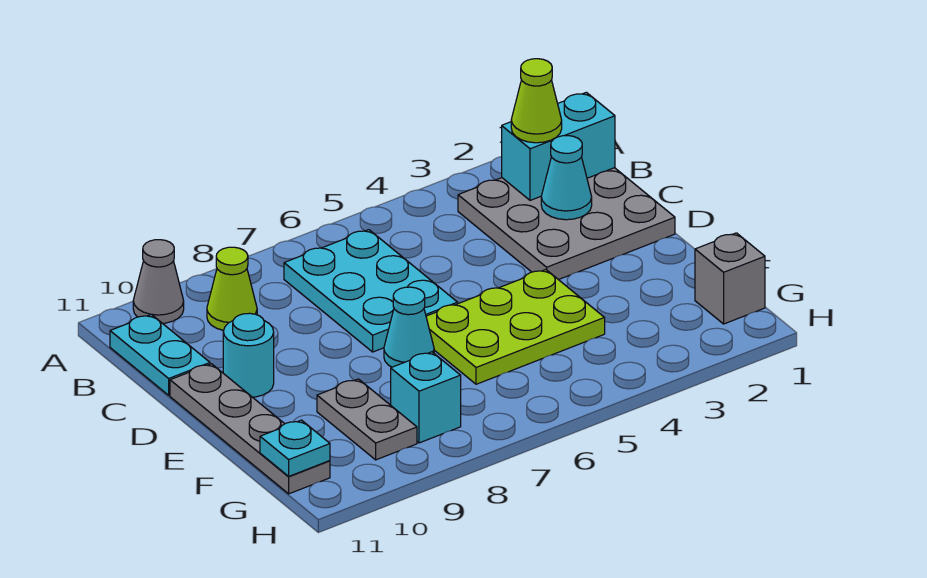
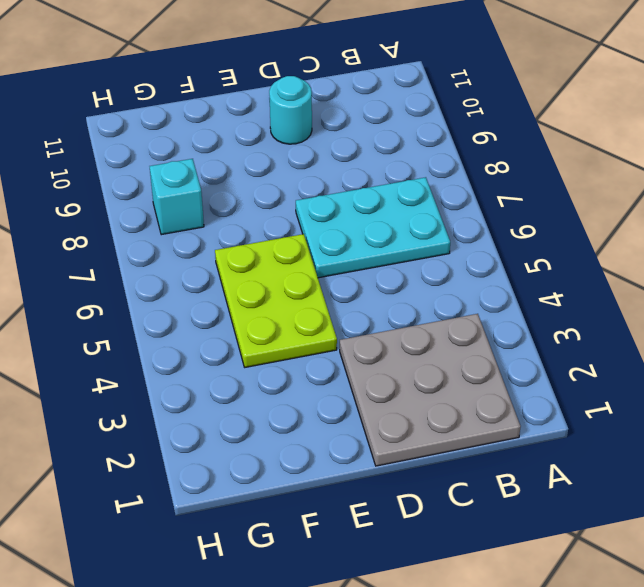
none -> grey 1x1 cone [133,240,184,323]
none -> lime 1x1 cone [207,247,257,331]
none -> cyan 1x2 plate [110,314,210,395]

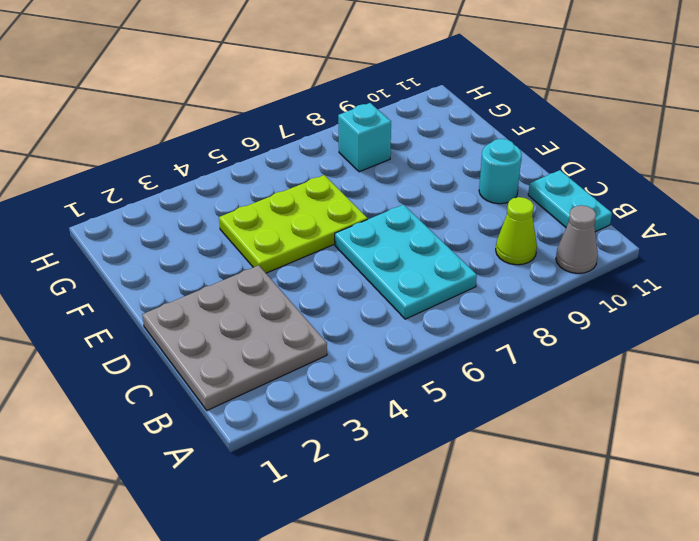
none -> grey 1x4 plate [170,364,330,494]
none -> cyan 1x1 cone [384,287,434,367]
none -> grey 1x2 plate [317,379,417,460]

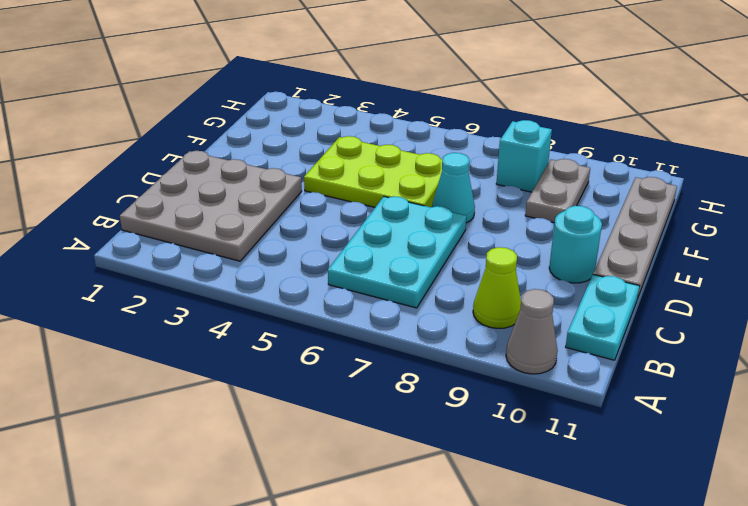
none -> grey 1x1 brick [695,233,765,324]
none -> cyan 1x2 brick [502,92,615,200]
none -> cyan 1x1 cone [541,136,592,220]

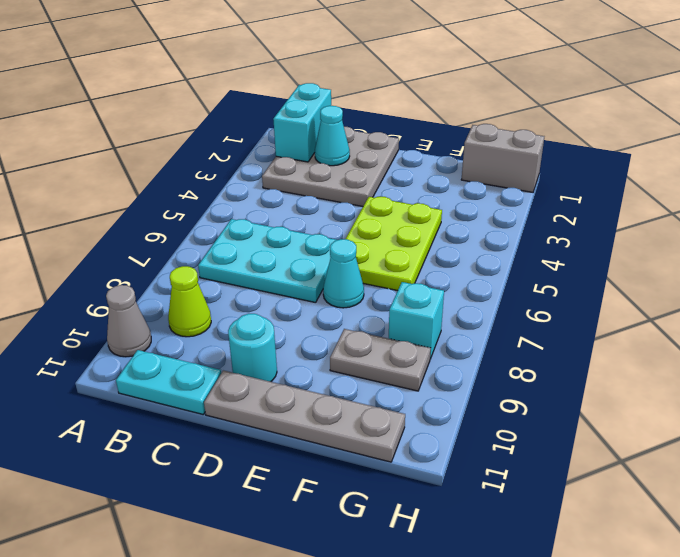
grey 1x2 brick [461,124,544,192] -> grey 1x1 brick [695,233,765,324]
none -> cyan 1x1 plate [260,420,330,477]
none -> lime 1x1 cone [511,59,562,143]

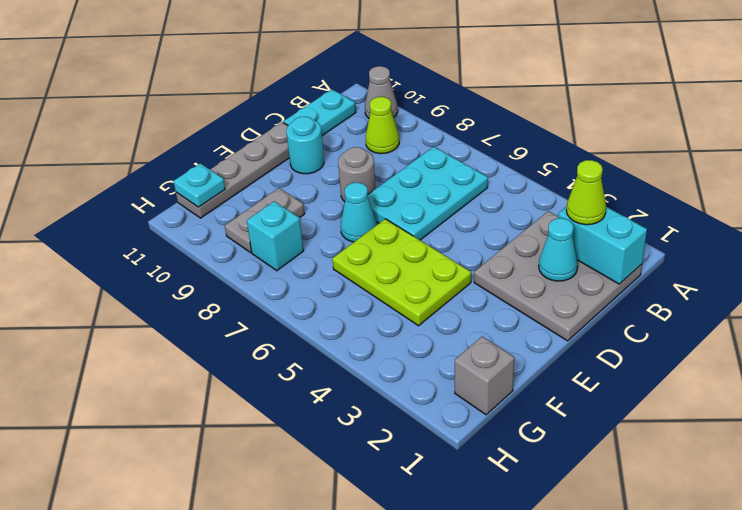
grey 1x1 round brick [338,147,376,202] -> none

